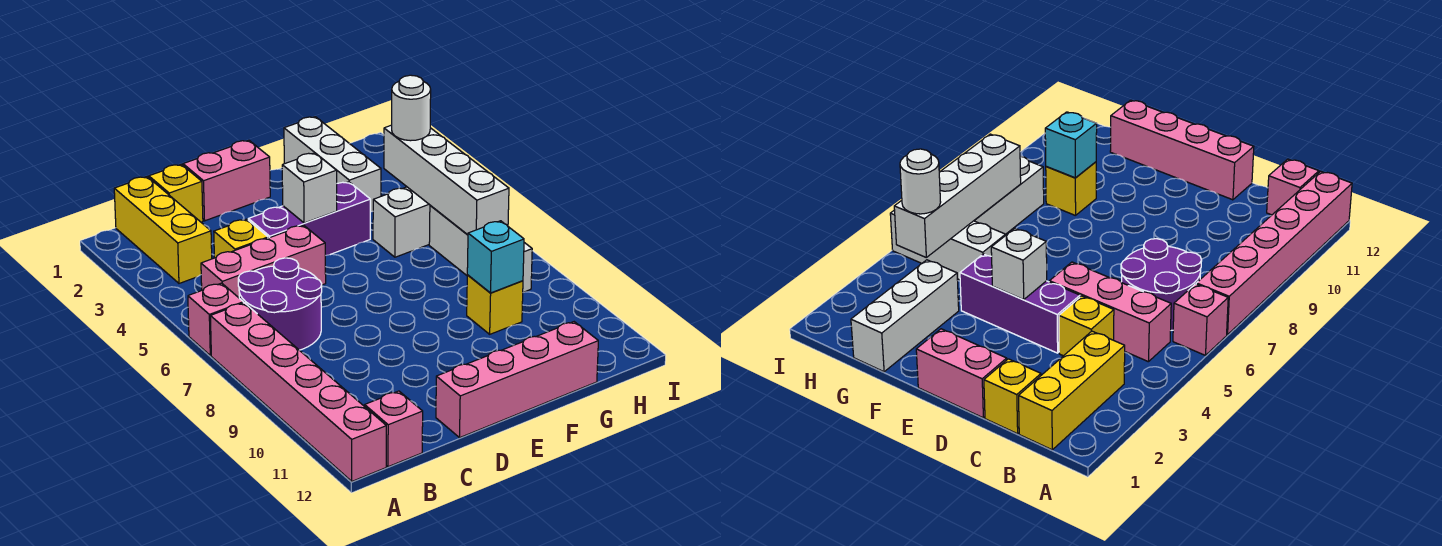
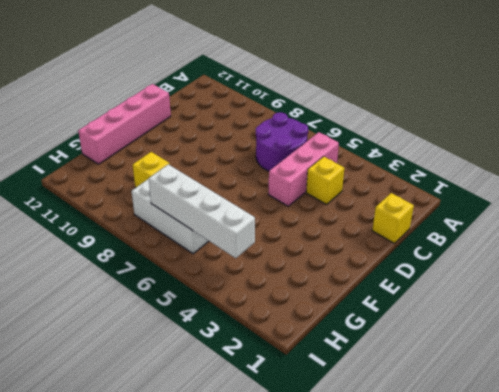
none -> pink 1x1 brick [188,283,243,356]
none -> pink 1x6 brick [210,303,386,481]
none -> yellow 1x3 brick [114,177,212,283]

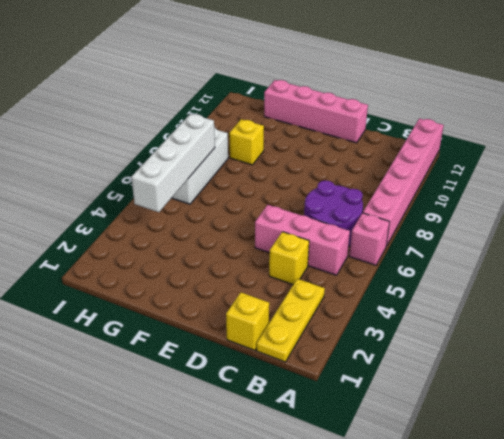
yellow 1x3 plate [257,279,325,362] -> yellow 1x3 brick [114,177,212,283]
none -> pink 1x1 brick [365,391,423,467]
none -> pink 1x2 brick [183,140,270,221]
none -> purple 1x3 brick [248,182,370,256]

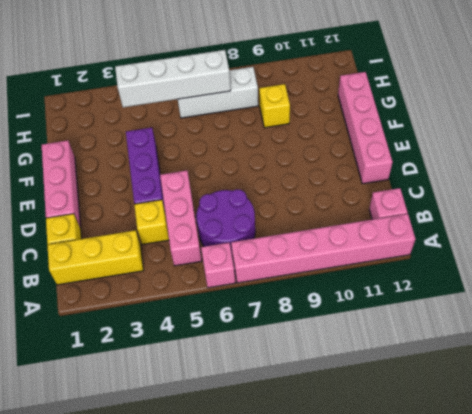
pink 1x3 brick [42,140,81,228] -> pink 1x2 brick [183,140,270,221]
none -> white 1x3 brick [284,117,381,212]
none -> white 1x3 brick [373,187,430,257]
none -> white 1x1 brick [282,153,337,223]

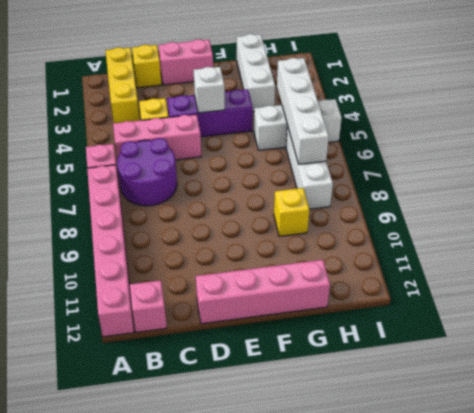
none -> cyan 1x1 brick [467,221,524,293]
none -> white 1x1 round brick [392,75,431,141]

